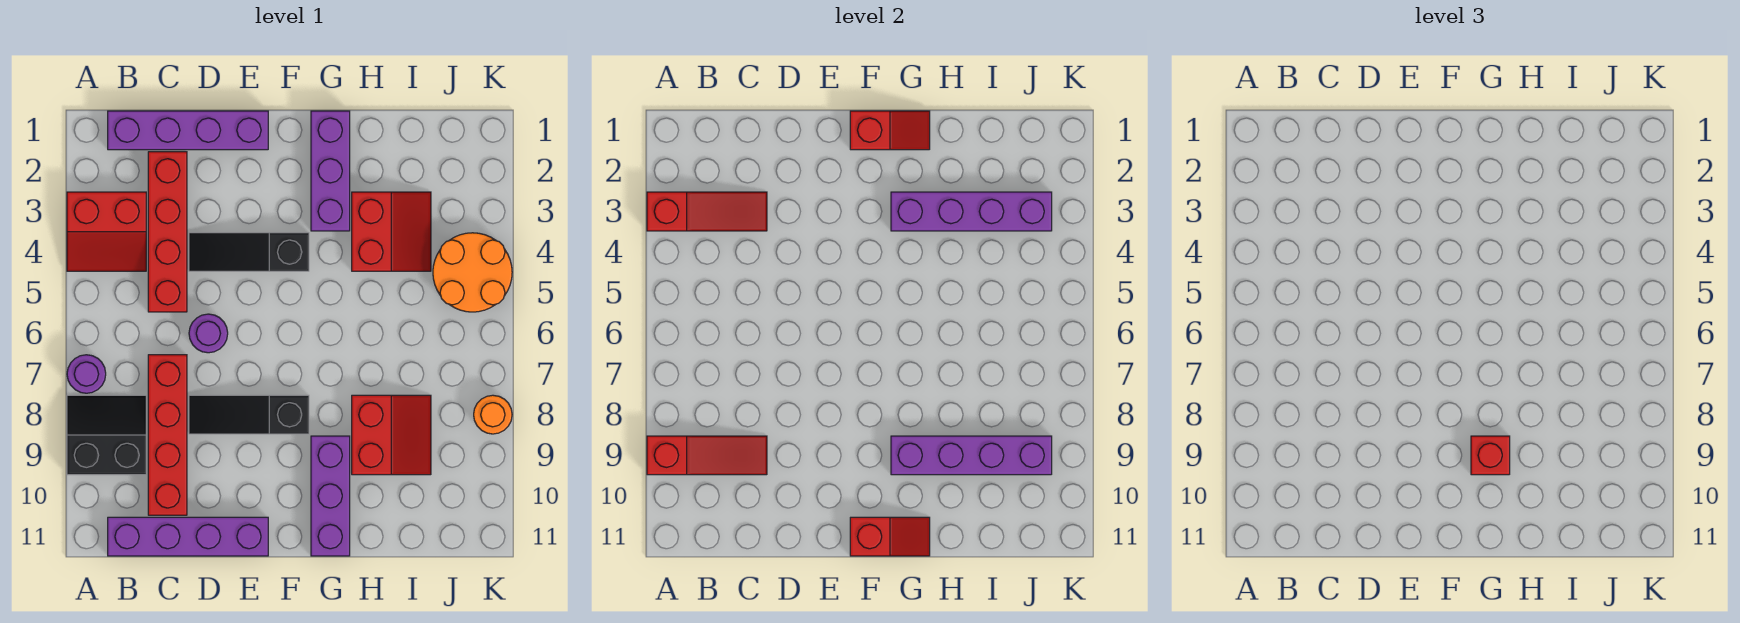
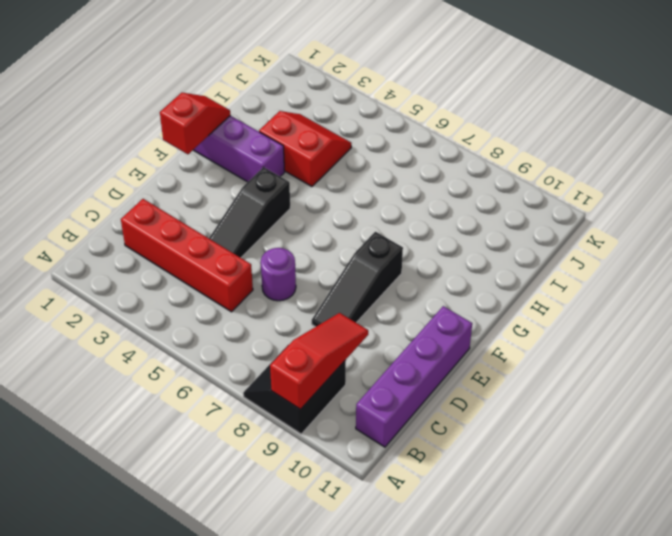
none -> red 2x2 slope [67,192,146,271]
none -> purple 1x1 round brick [67,355,106,393]
none -> purple 1x4 brick [108,111,268,150]

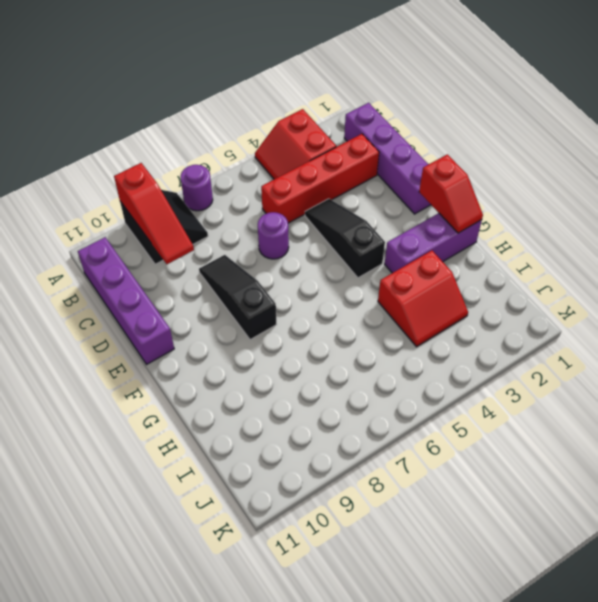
none -> red 1x4 brick [148,355,187,515]
none -> purple 1x3 brick [311,436,350,556]
none -> red 2x2 slope [352,395,431,475]

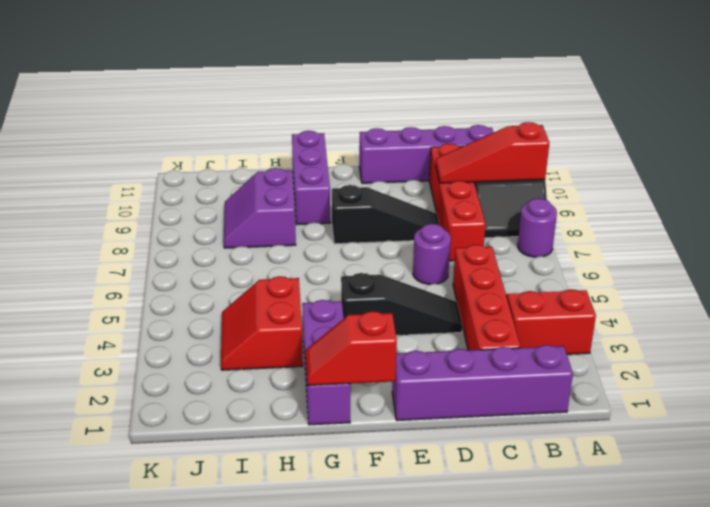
purple 2x2 slope [224,168,296,248] -> red 2x2 slope [352,395,431,475]
none -> orange 2x2 round brick [433,233,512,312]
none -> orange 1x1 round brick [474,395,512,434]
none -> red 1x3 slope [647,192,767,231]

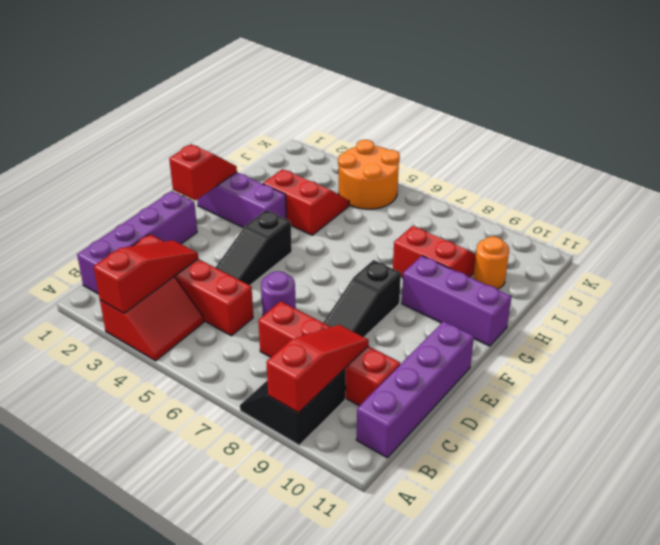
orange 1x1 round brick [473,236,509,289] -> orange 1x1 round brick moved to [474,395,512,434]
none -> purple 1x1 round brick [67,355,106,393]
none -> red 1x2 slope [850,517,930,556]
none -> purple 1x4 brick [891,192,1052,231]

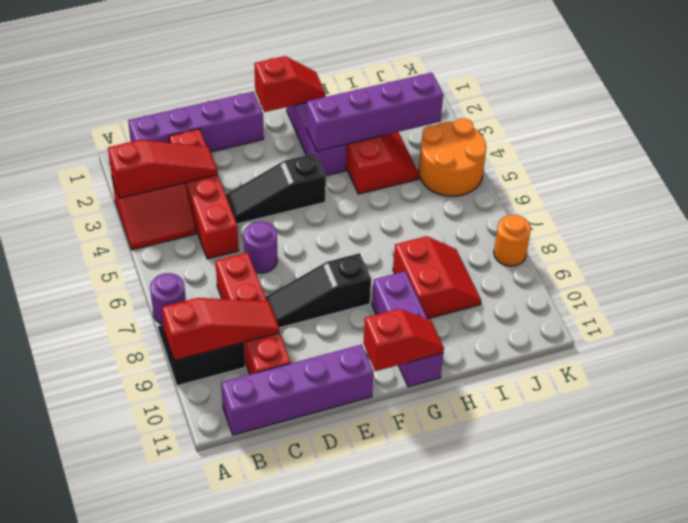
none -> purple 1x4 brick [891,436,1052,475]
none -> red 1x1 brick [1471,436,1510,475]

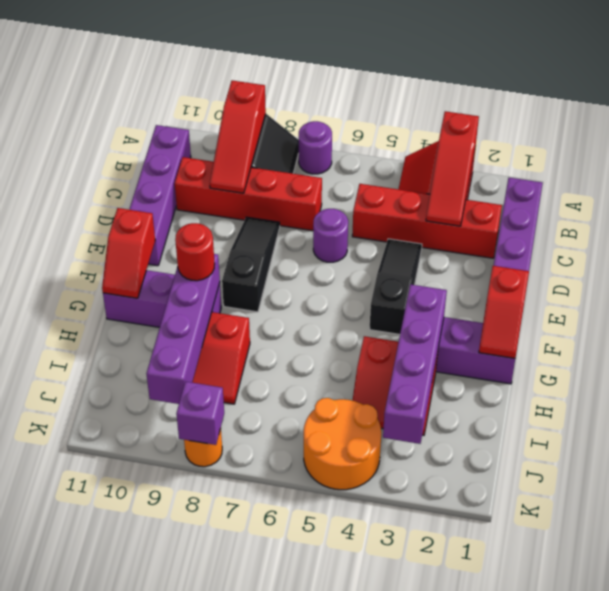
red 1x1 round brick [175,223,215,281] -> red 1x1 brick [1471,436,1510,475]
purple 1x1 brick [176,381,224,445] -> none

